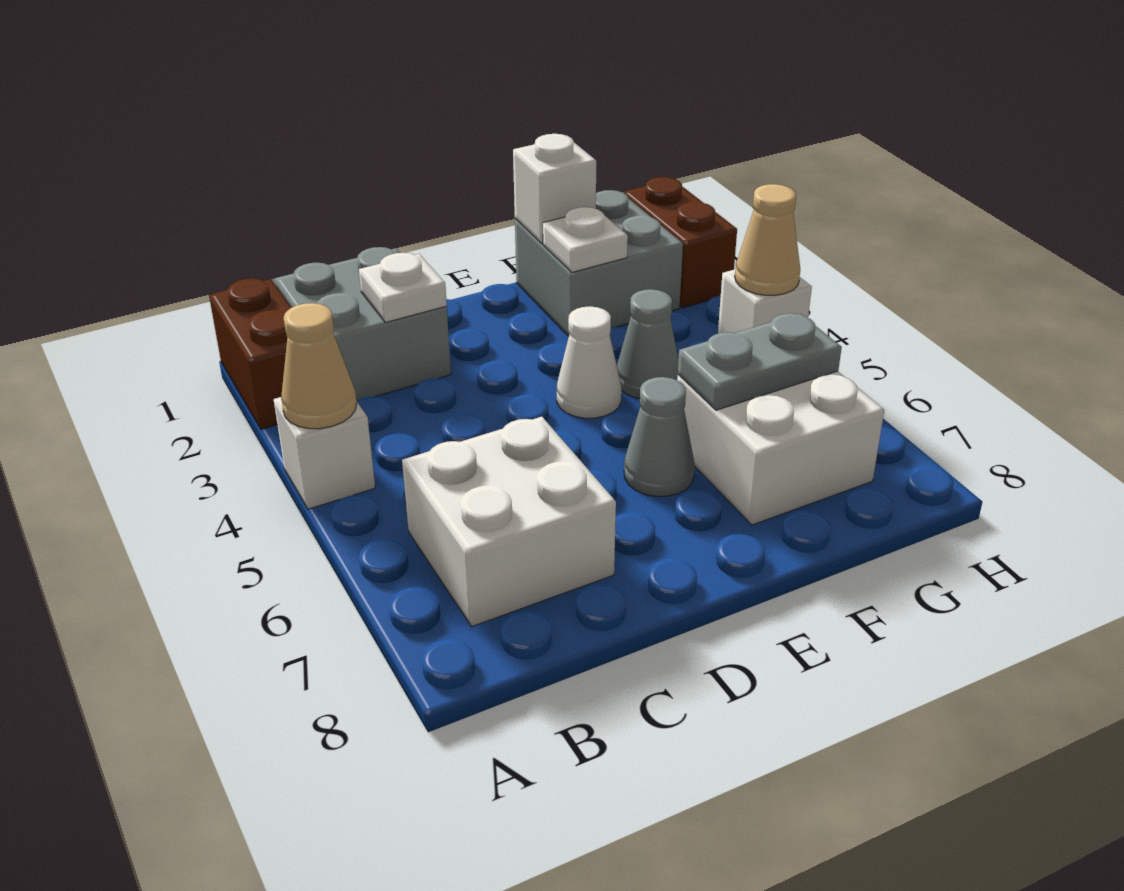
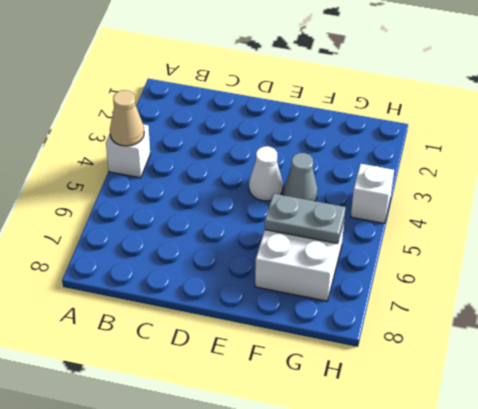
none -> brown 1x2 brick [209,279,291,429]
none -> grey 2x2 brick [274,247,451,401]
none -> white 2x2 brick [402,417,616,626]

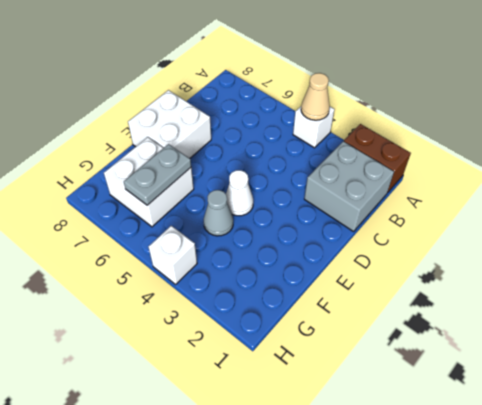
white 2x2 brick [128,90,211,158] -> white 2x2 brick moved to [402,417,616,626]
none -> grey 1x1 cone [624,377,695,496]
none -> grey 2x2 brick [515,190,683,336]
none -> brown 1x2 brick [624,177,737,308]

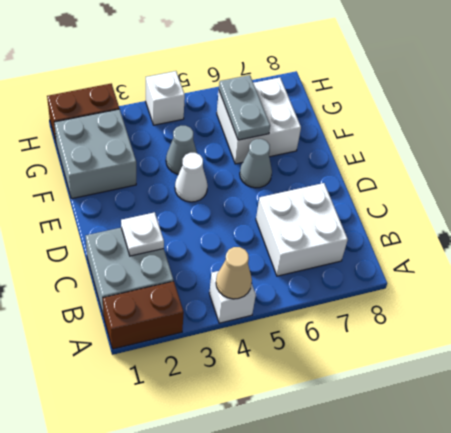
none -> white 1x1 brick [513,134,596,244]
none -> white 1x1 plate [543,207,628,272]
none -> tan 1x1 cone [735,184,800,295]

